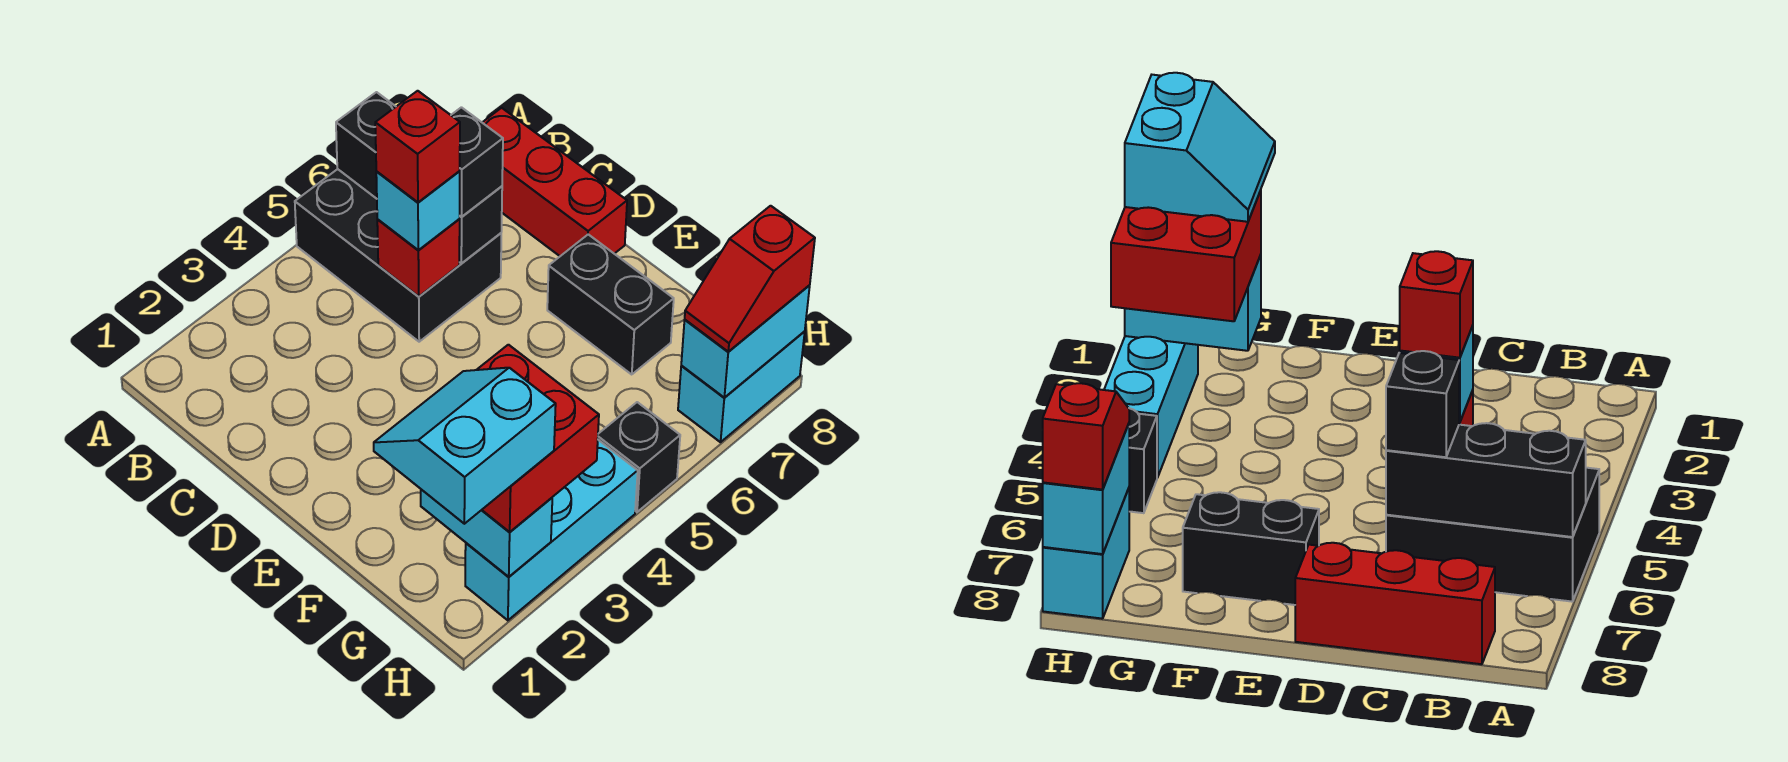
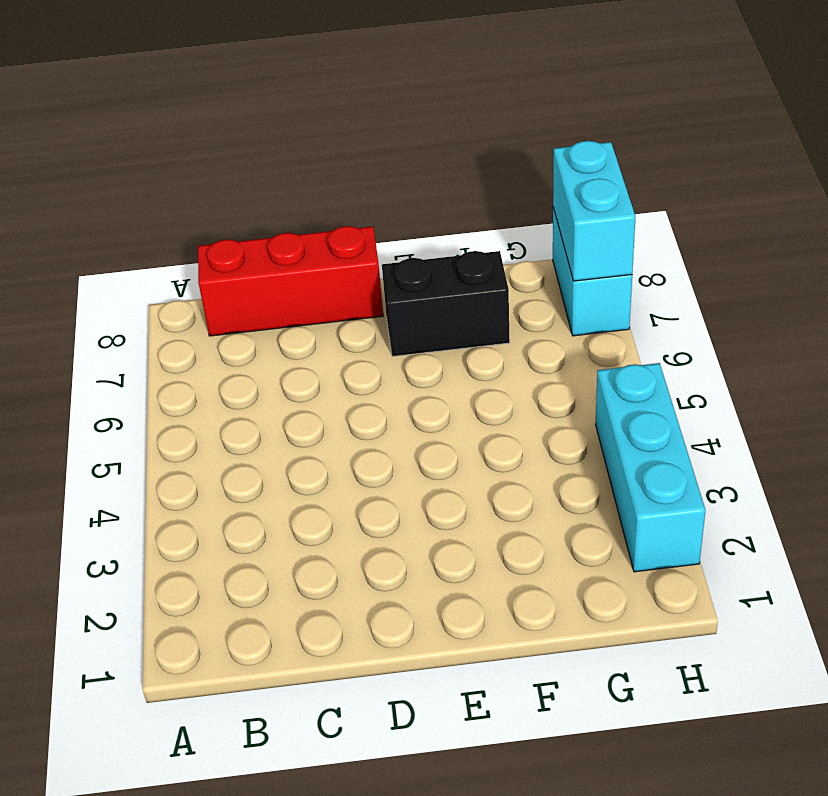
none -> black 2x3 brick [295,169,501,342]
none -> black 1x1 brick [598,402,680,512]
none -> black 1x3 brick [336,92,502,263]

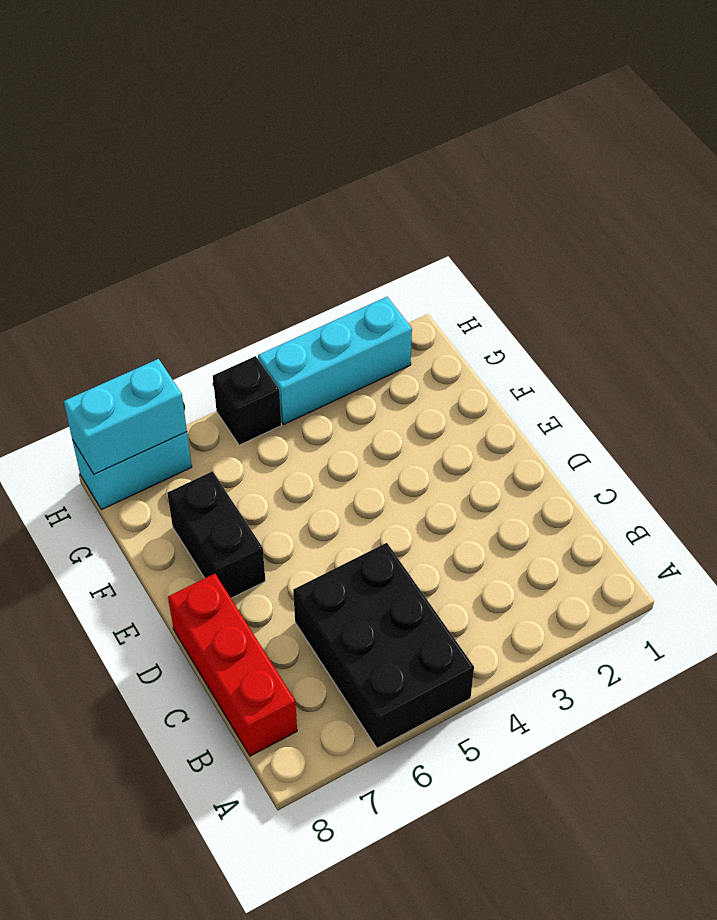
none -> black 1x3 brick [336,92,502,263]
none -> red 1x1 brick [377,219,460,297]
none -> cyan 1x2 brick [421,490,552,577]

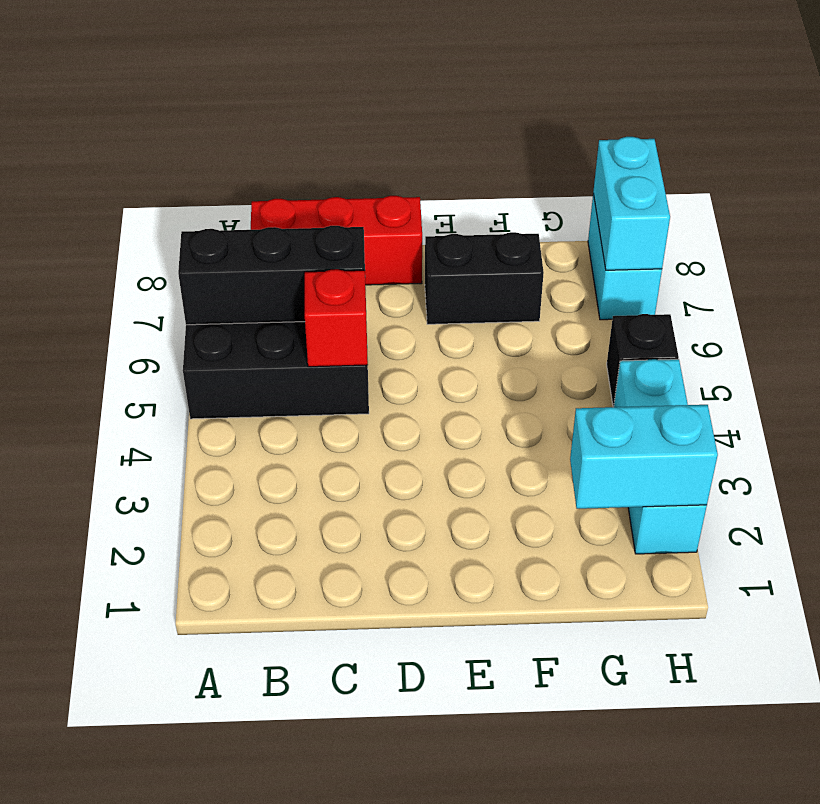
none -> cyan 1x1 brick [376,171,460,250]
none -> black 1x1 brick [451,107,503,217]
none -> red 2x2 brick [477,345,599,532]

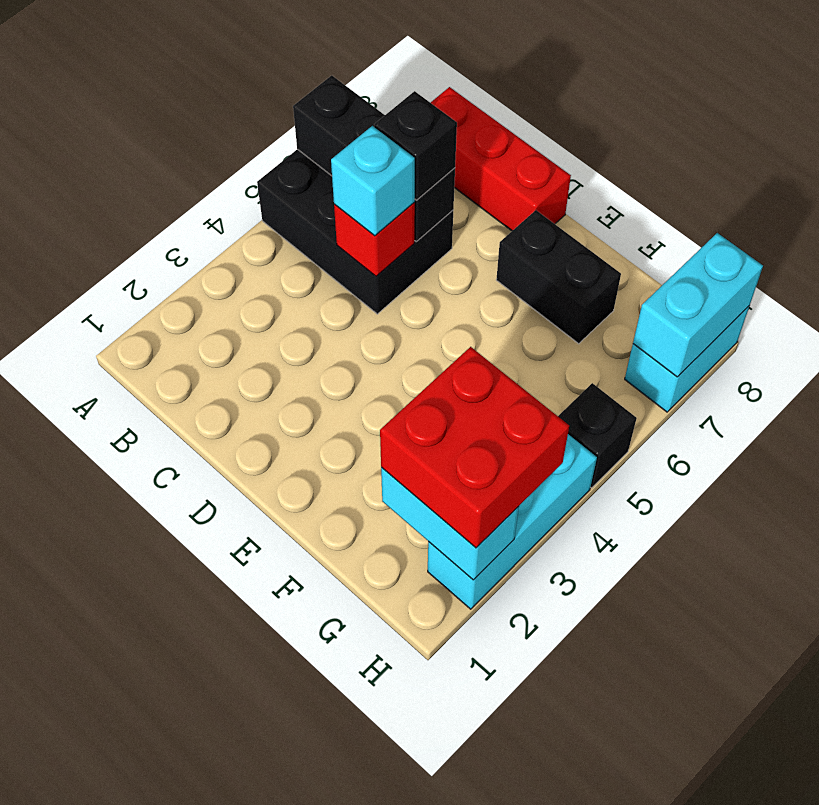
none -> red 1x2 slope [685,206,815,352]
none -> red 1x1 brick [375,91,460,202]
none -> cyan 2x2 slope [374,368,556,524]

